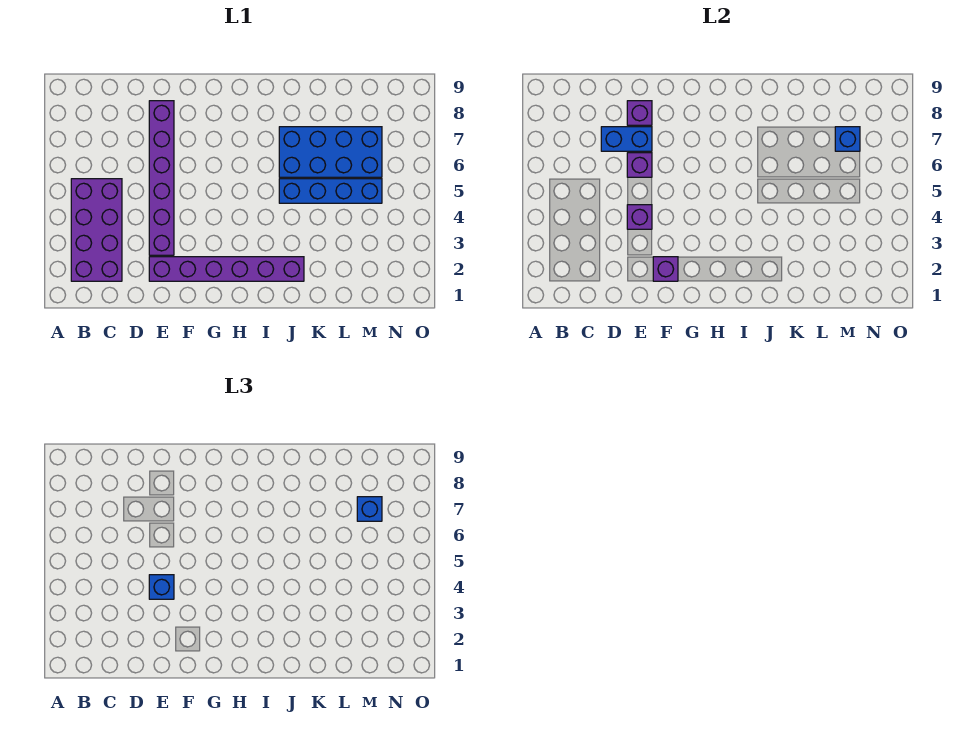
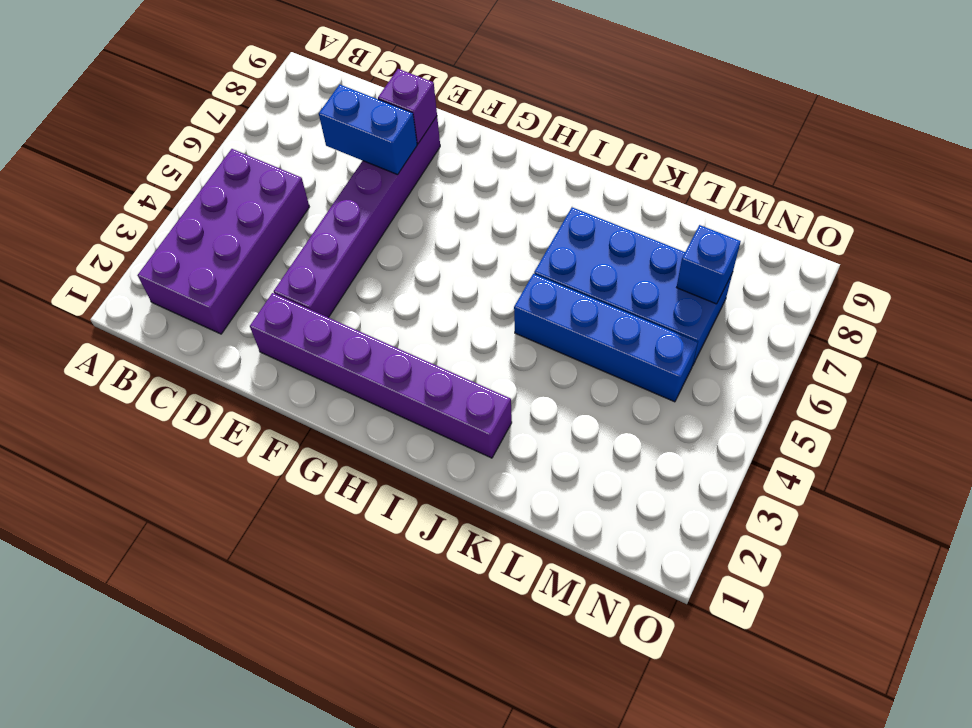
none -> purple 1x1 brick [627,205,652,229]
none -> purple 1x1 brick [627,153,652,177]
none -> purple 1x1 brick [653,257,678,281]

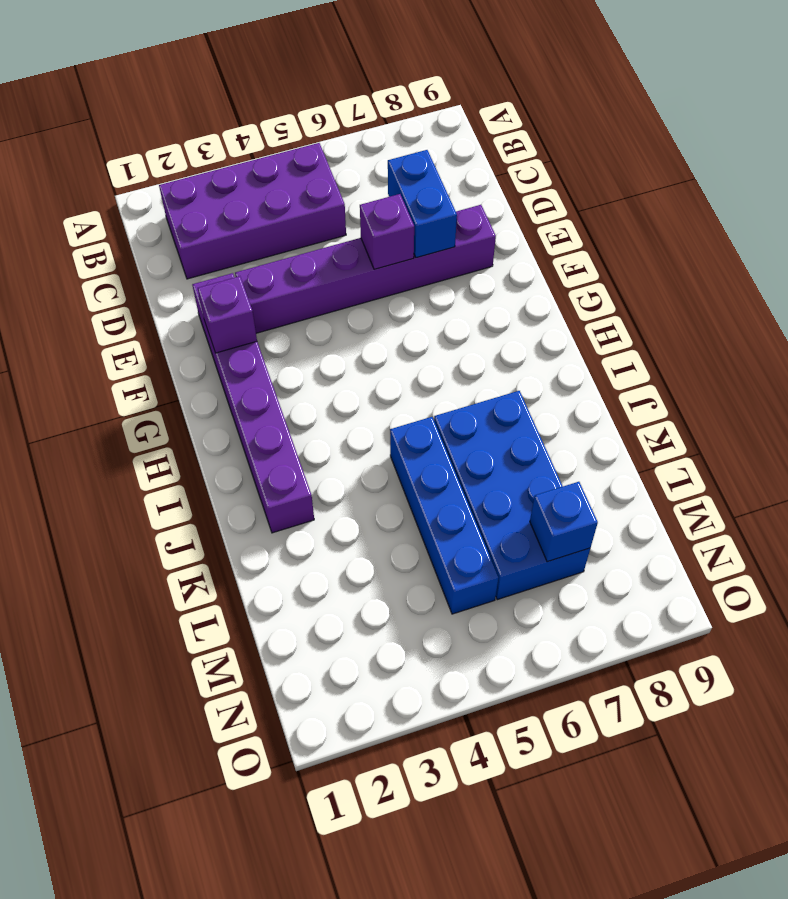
none -> purple 1x1 brick [627,205,652,229]
none -> purple 1x1 brick [627,101,652,125]
none -> blue 1x1 brick [149,575,174,599]

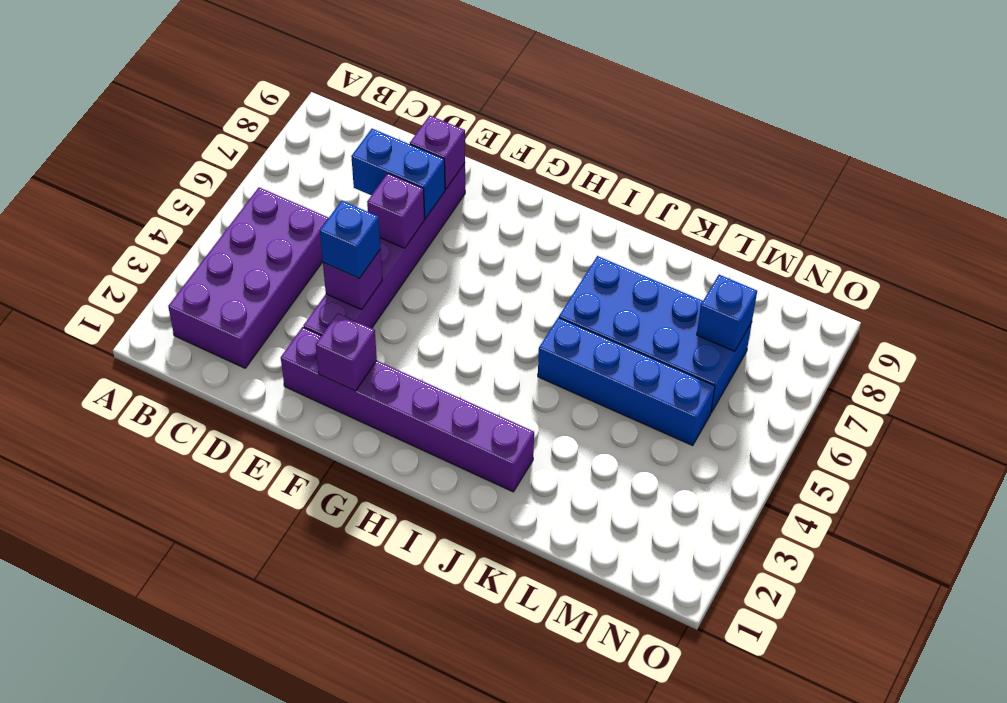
none -> blue 1x1 brick [357,497,382,521]

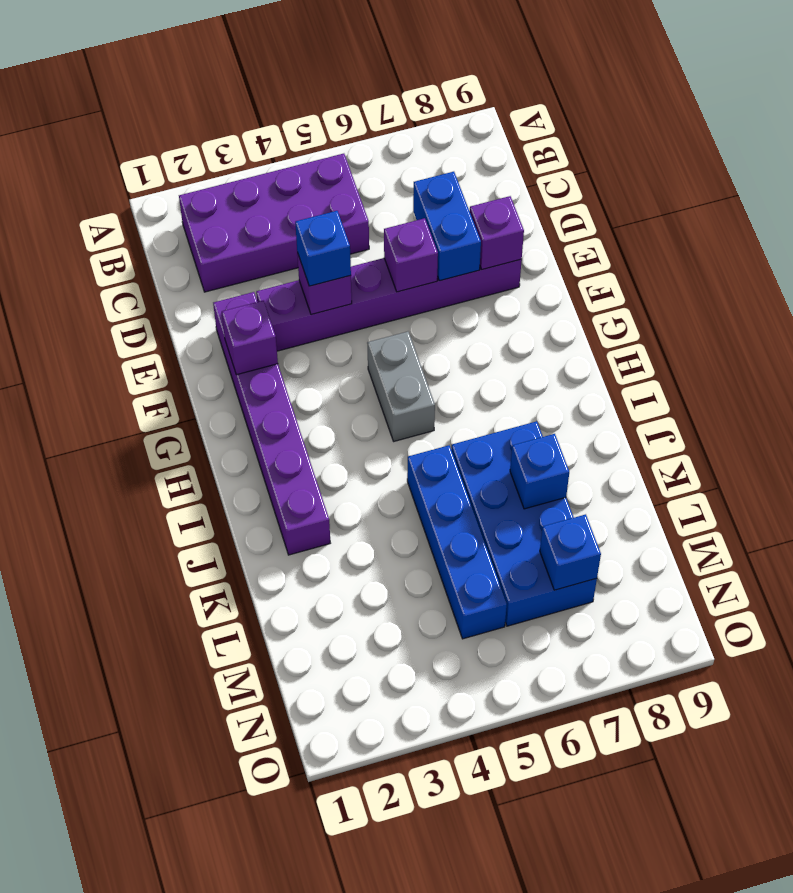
grey 1x2 brick [367,332,435,441] -> none
blue 1x1 brick [510,434,569,509] -> blue 1x1 brick moved to [357,497,382,521]

